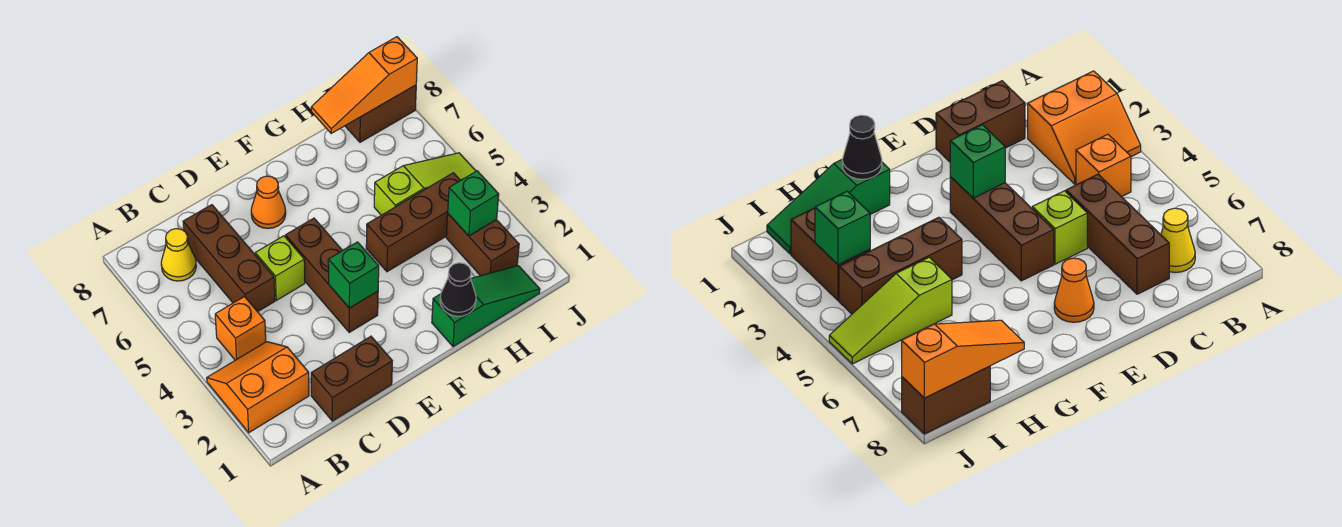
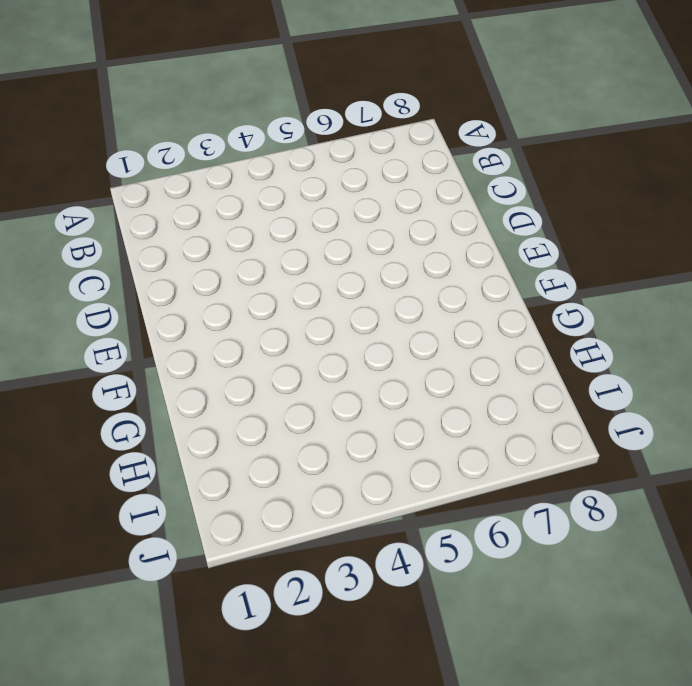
none -> orange 2x2 slope [207,342,309,433]
none -> orange 1x1 brick [215,297,266,360]
none -> yellow 1x1 cone [161,229,196,281]

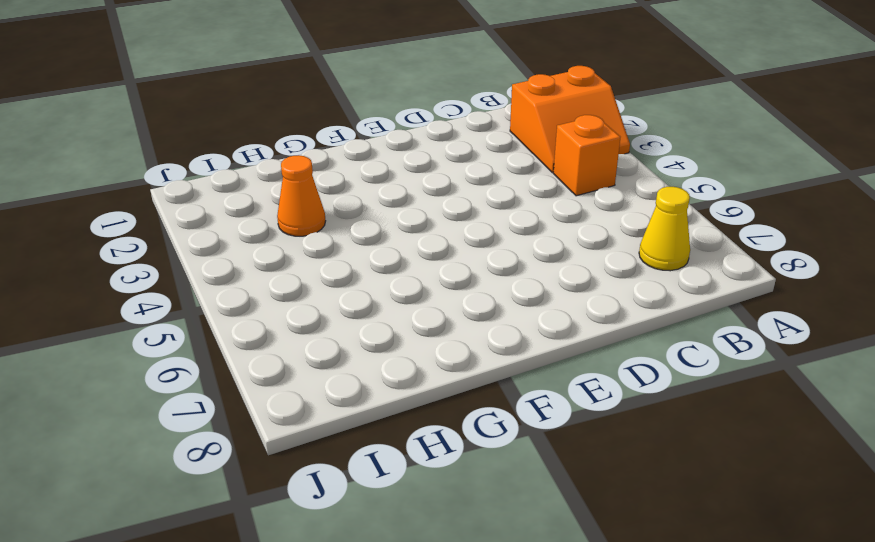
orange 1x1 cone [277,155,325,236] -> orange 1x1 cone moved to [251,176,286,228]
none -> brown 1x2 brick [311,337,392,421]
none -> brown 1x3 brick [183,205,275,312]
none -> lime 1x1 brick [255,236,305,300]

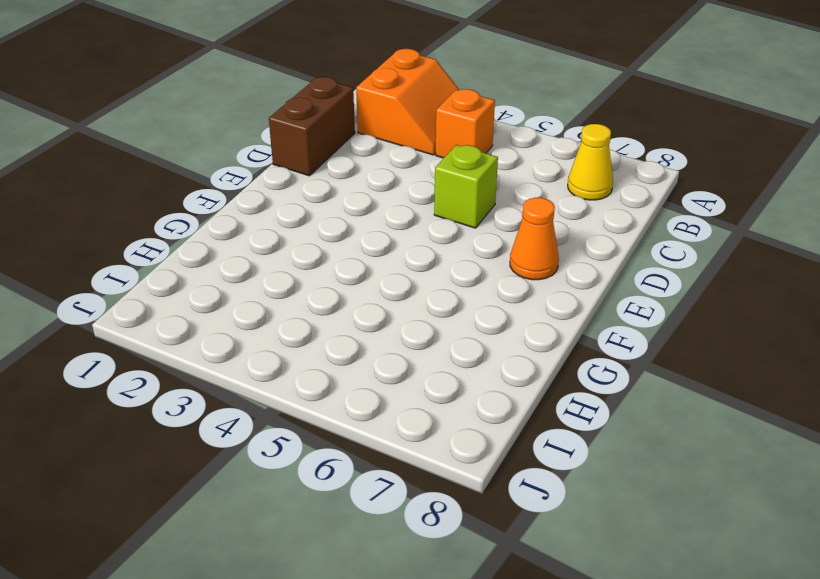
none -> brown 1x3 brick [183,205,275,312]
none -> brown 1x3 brick [286,218,378,332]
none -> green 1x3 slope [432,266,540,347]

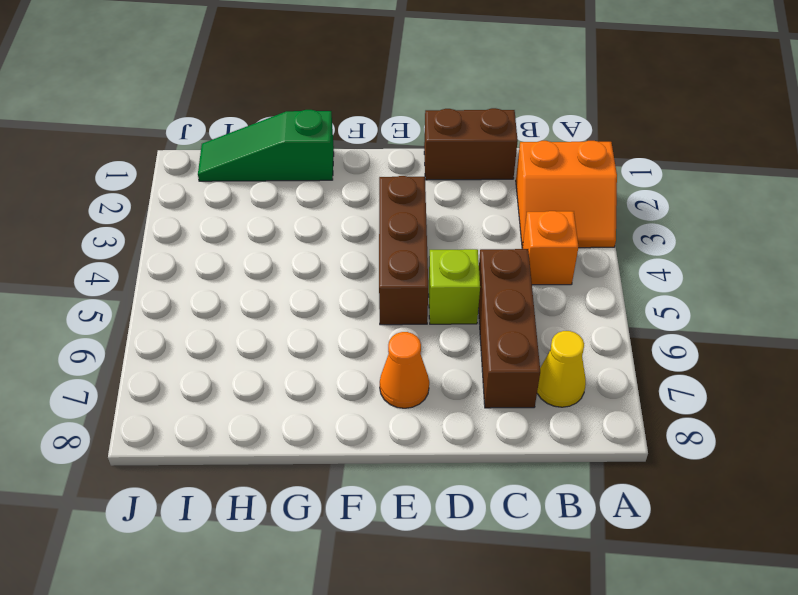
none -> brown 1x3 brick [366,173,461,272]
none -> lime 1x3 slope [374,153,476,215]
none -> brown 1x2 brick [446,214,519,276]

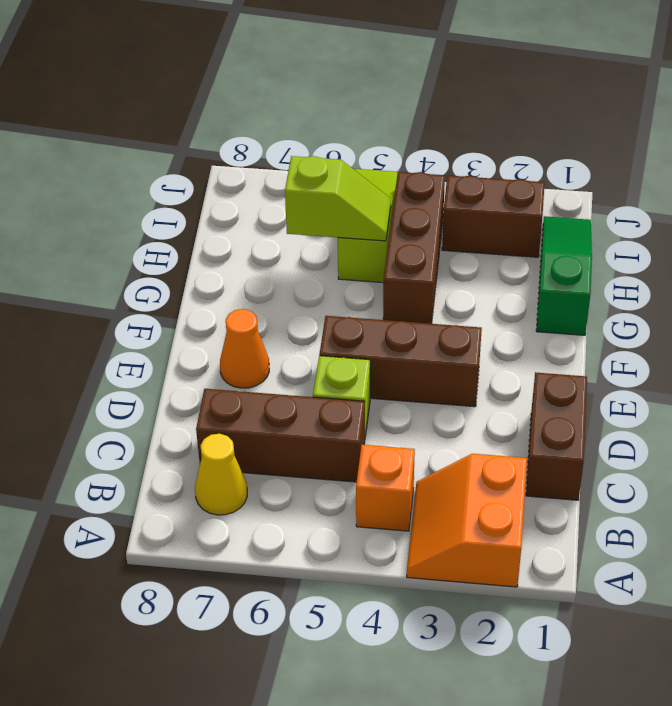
lime 1x2 slope [285,156,391,241] -> none
none -> brown 1x2 brick [345,85,416,142]
none -> green 1x1 brick [328,242,379,308]
none -> black 1x1 cone [440,263,476,316]

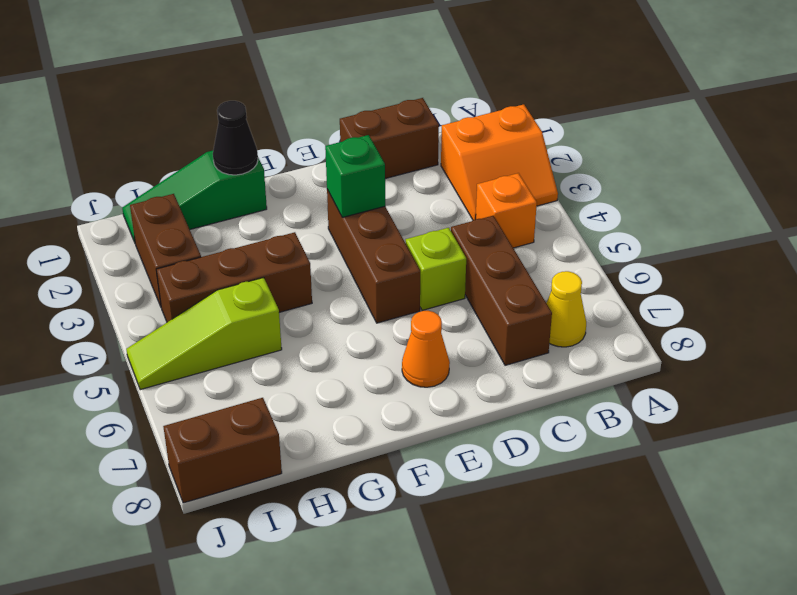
none -> orange 1x3 slope [311,37,417,133]
none -> green 1x1 brick [448,171,499,236]

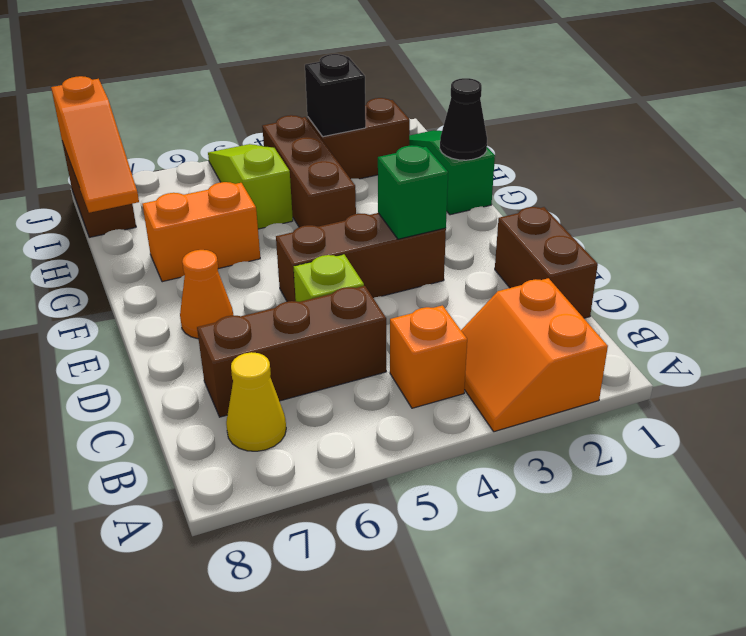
orange 1x2 brick [143,182,260,282] -> none
black 1x1 brick [305,54,366,137] -> green 1x1 brick [448,171,499,236]

